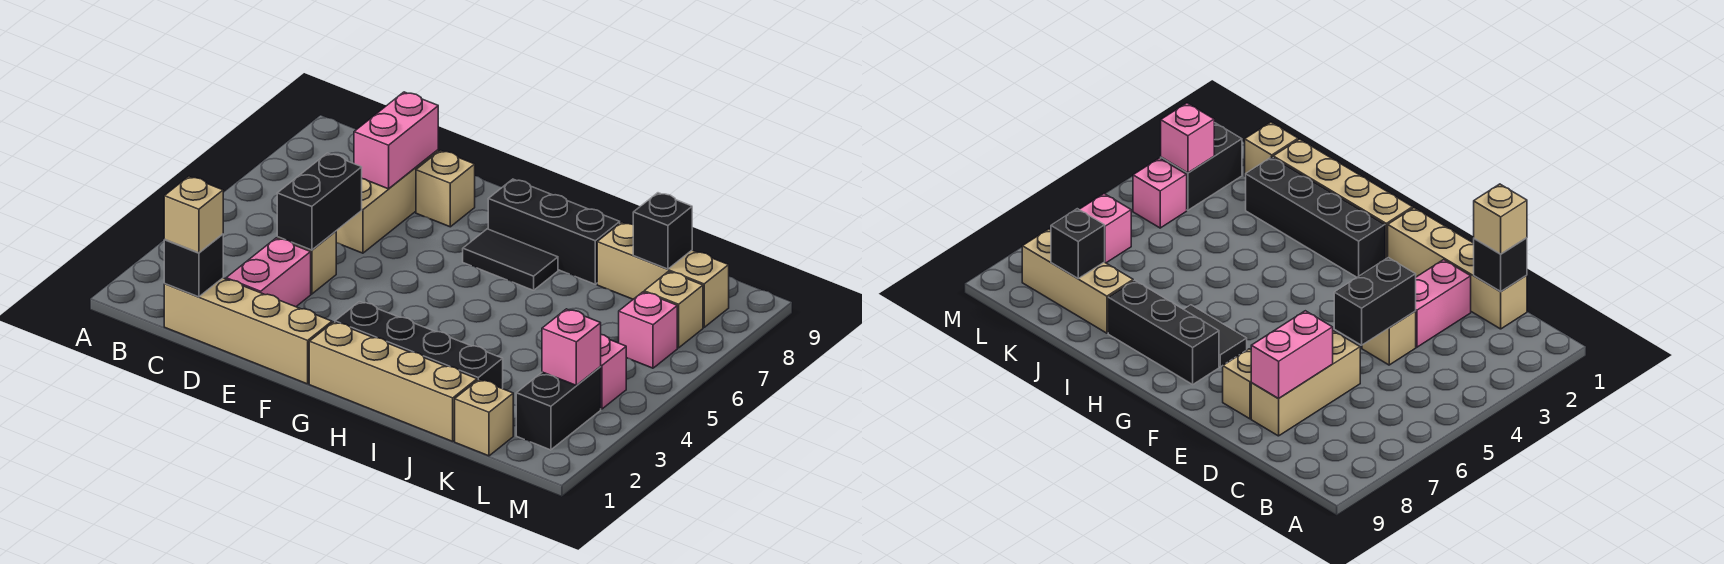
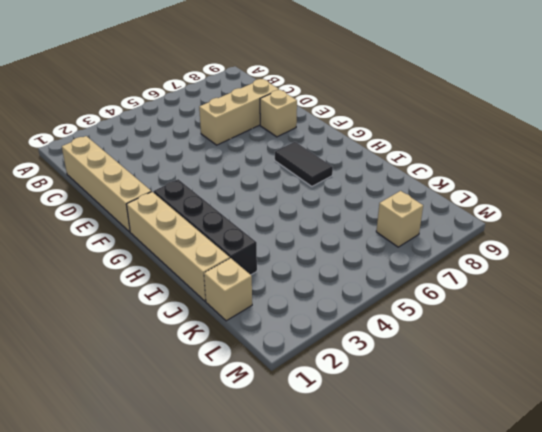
none -> pink 1x2 brick [226,238,311,307]
none -> tan 1x1 brick [277,231,336,294]
none -> black 1x3 brick [488,179,620,284]

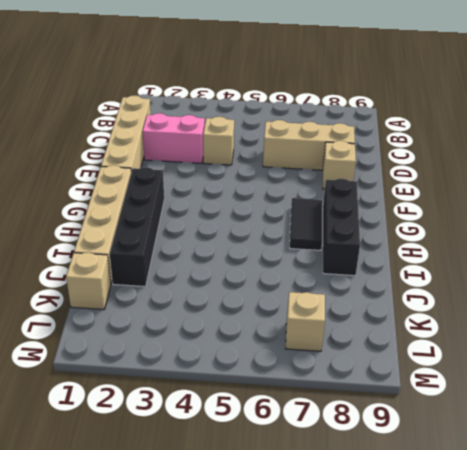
none -> tan 1x3 brick [597,222,729,327]
none -> black 1x2 brick [516,367,601,450]
none -> pink 1x1 brick [600,335,626,409]

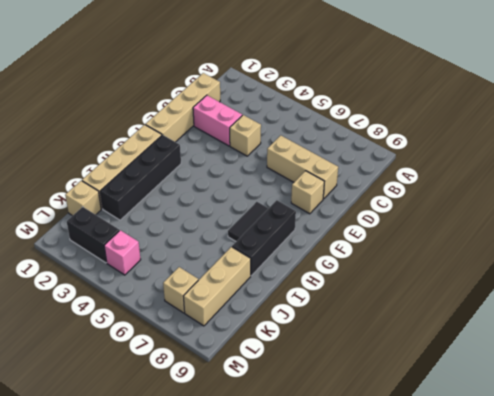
none -> pink 1x1 brick [619,292,677,368]
none -> black 1x1 brick [164,234,223,297]
none -> black 1x2 brick [277,153,362,250]

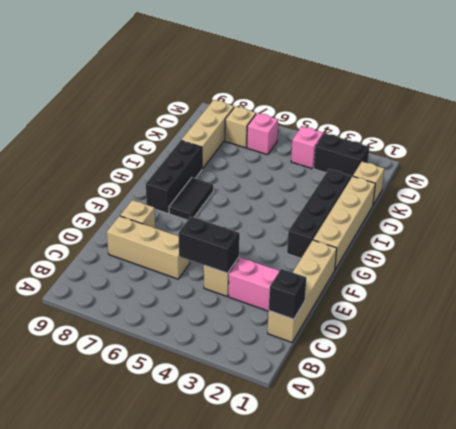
none -> pink 1x2 brick [354,92,438,189]
none -> black 1x1 brick [633,193,692,269]
none -> pink 1x1 brick [542,309,601,386]

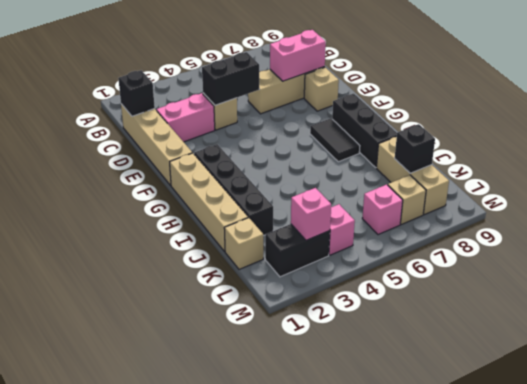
none -> tan 1x1 brick [164,176,223,253]

